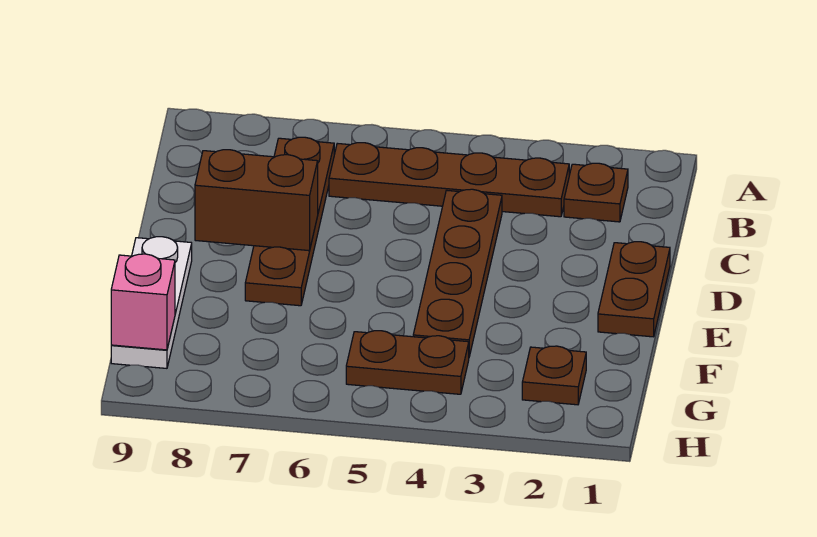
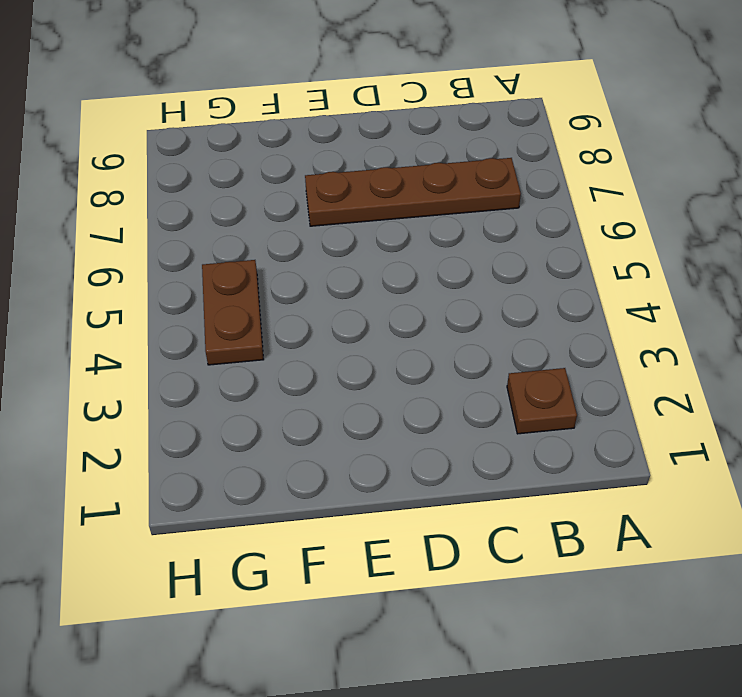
none -> brown 1x4 plate [329,143,569,217]
none -> brown 1x4 plate [413,189,502,356]

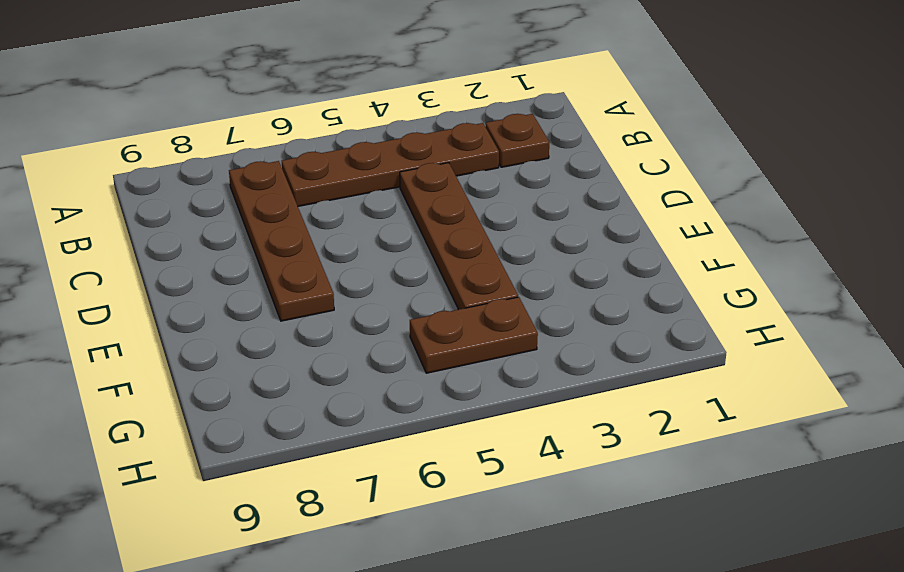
none -> brown 1x2 plate [598,242,670,337]
none -> white 1x3 plate [111,237,192,368]

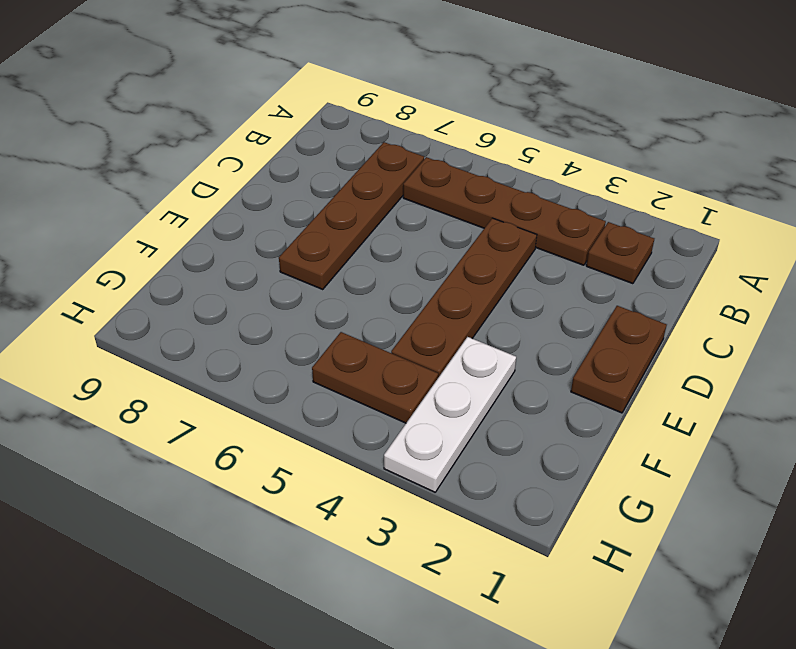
white 1x3 plate [384,337,516,492] -> white 1x3 plate moved to [111,237,192,368]
none -> brown 1x1 plate [522,346,586,405]
none -> brown 1x2 brick [195,150,318,251]

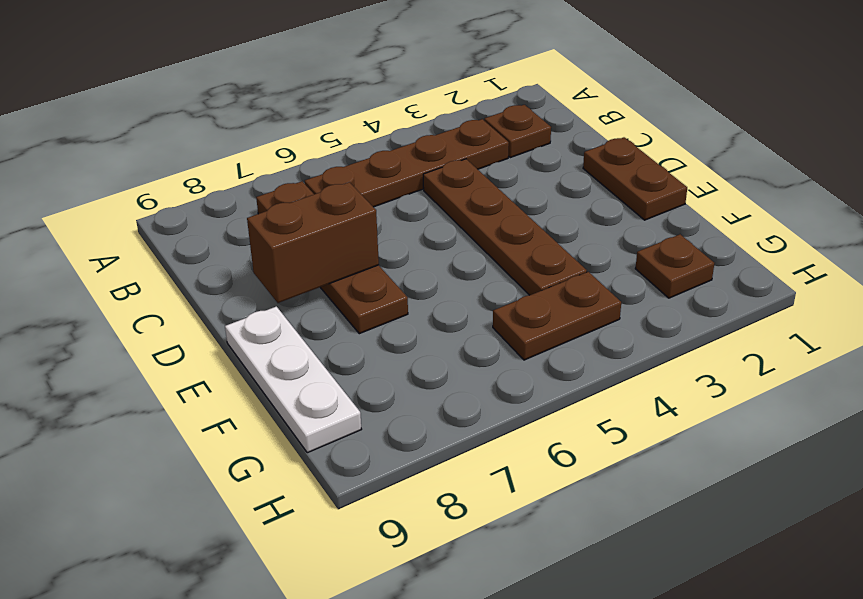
none -> pink 1x1 brick [111,254,175,350]

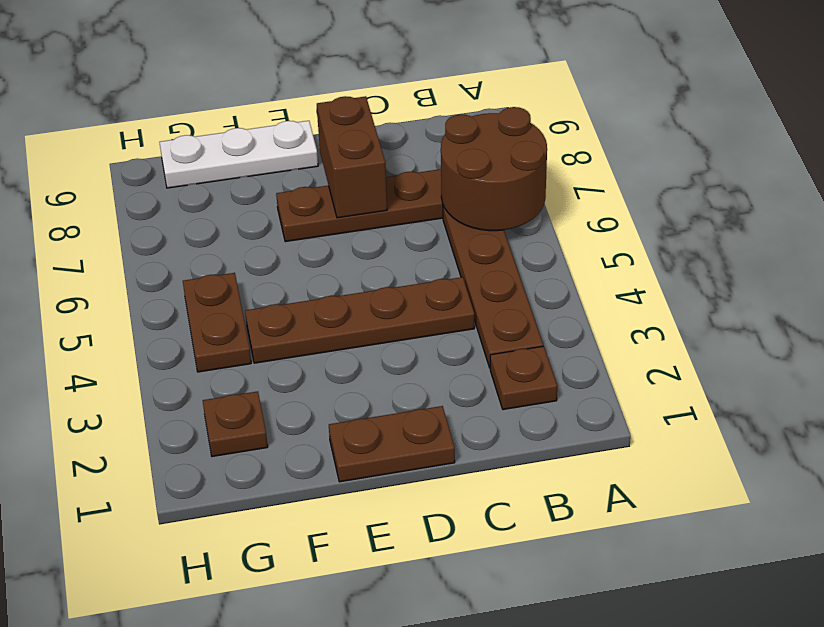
brown 2x2 round brick [441,107,547,231] -> none
none -> pink 1x1 brick [111,254,175,350]

